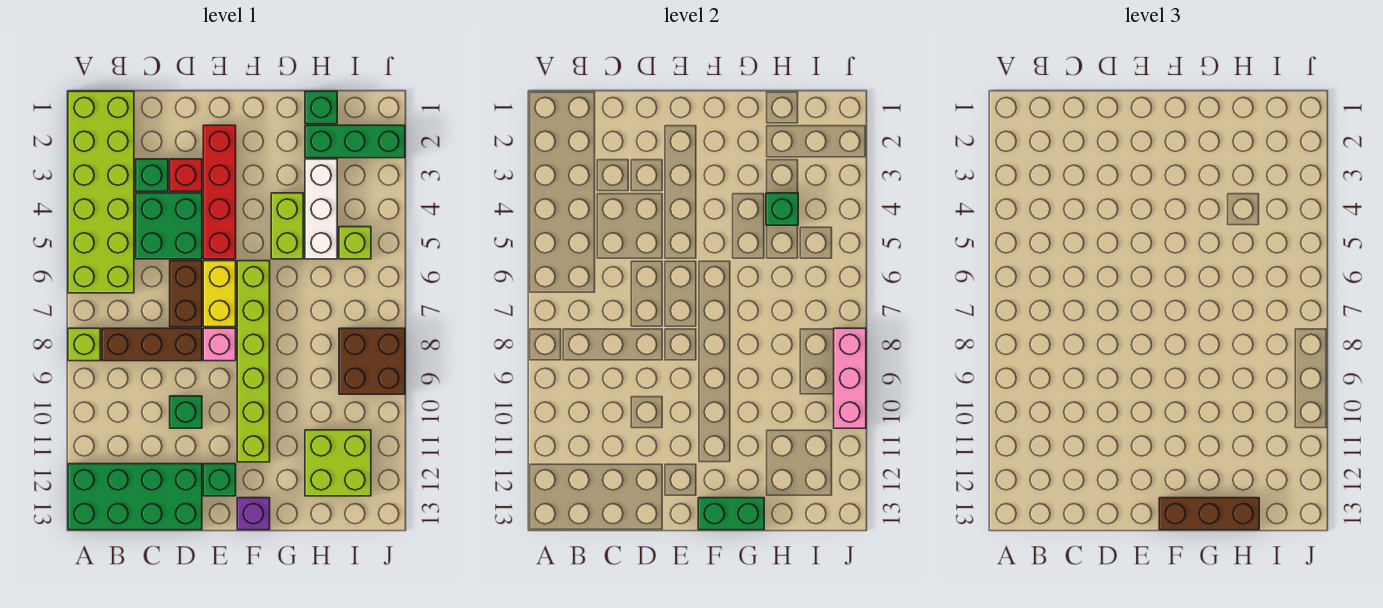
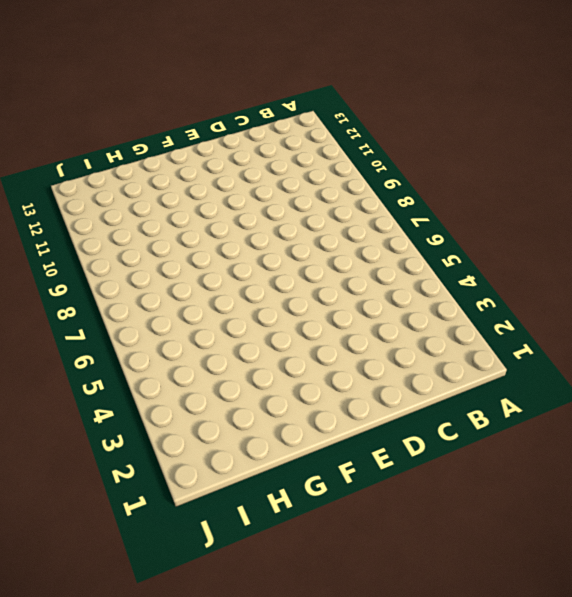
none -> lime 2x6 brick [68,91,134,293]
none -> lime 1x1 brick [68,328,100,361]
none -> green 2x4 brick [68,464,202,530]

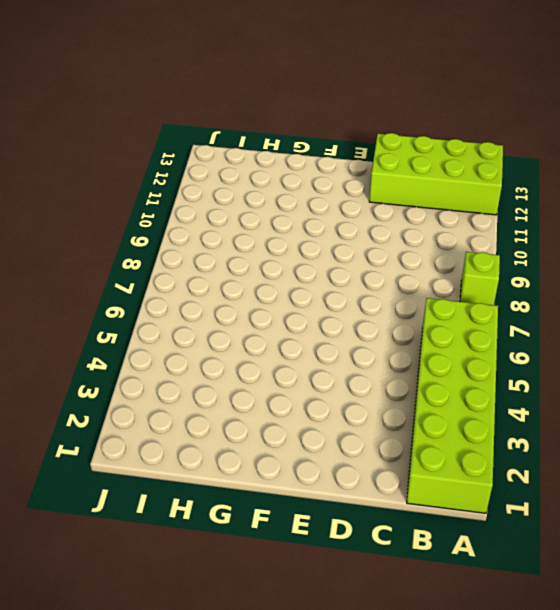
lime 2x4 brick [369,133,503,215] -> green 2x4 brick [68,464,202,530]
none -> brown 1x3 brick [102,328,202,361]
none -> green 1x1 brick [136,159,168,191]
none -> green 2x2 brick [136,193,202,259]

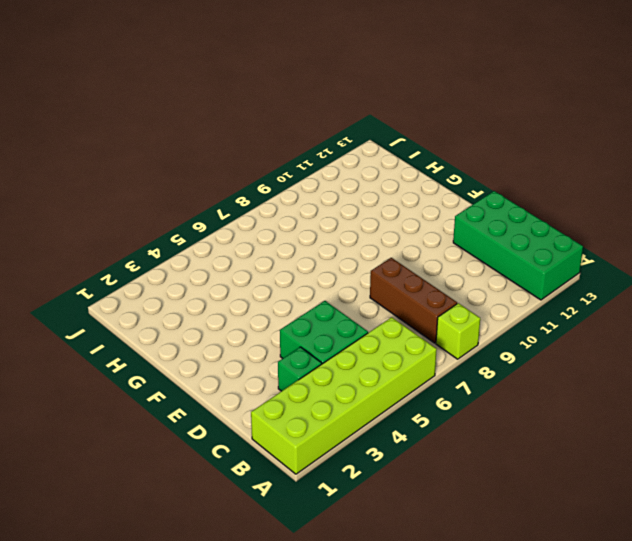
none -> red 1x1 brick [170,159,202,191]
none -> brown 1x2 brick [170,261,202,327]
none -> green 1x1 brick [170,396,202,428]

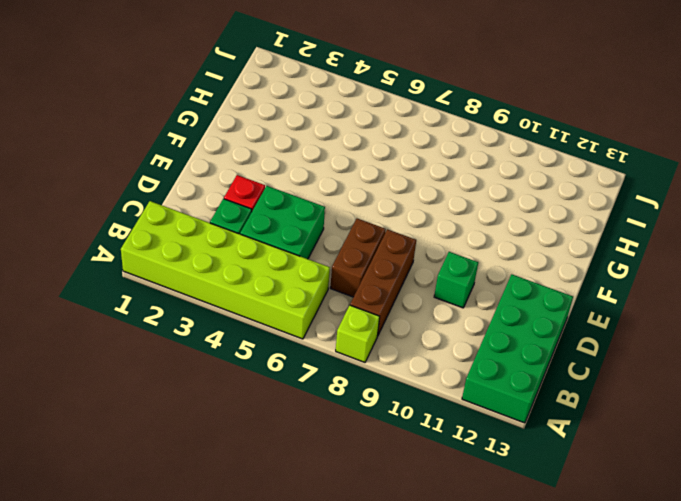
brown 1x2 brick [330,219,386,297] -> brown 1x2 brick turned to [170,261,202,327]
none -> red 1x4 brick [203,125,236,259]
none -> yellow 1x2 brick [203,261,236,327]
none -> pink 1x1 brick [203,328,236,361]

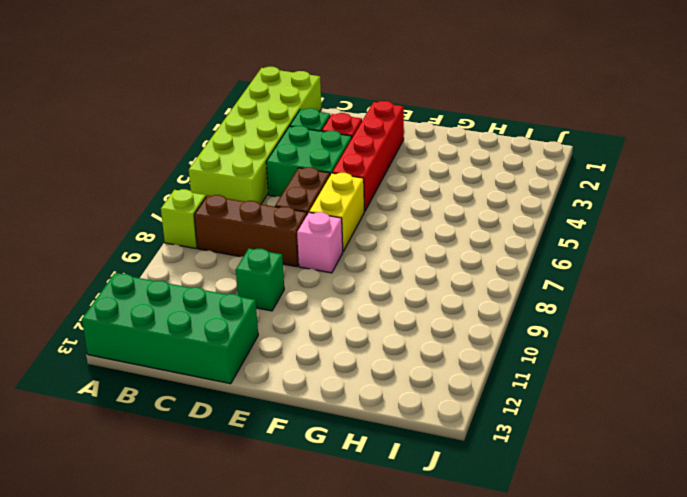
none -> green 1x1 brick [203,464,236,496]
none -> lime 1x6 brick [237,261,270,462]
none -> purple 1x1 brick [237,498,270,530]

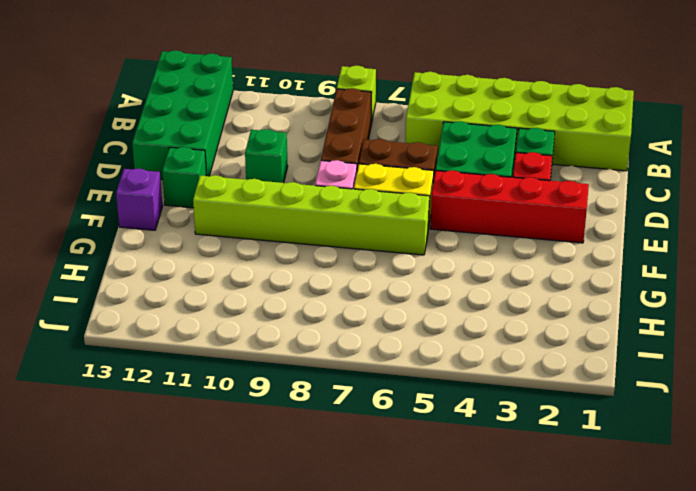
none -> lime 1x2 brick [271,193,303,259]
none -> green 1x1 brick [305,91,337,124]
none -> green 1x3 brick [305,125,405,158]

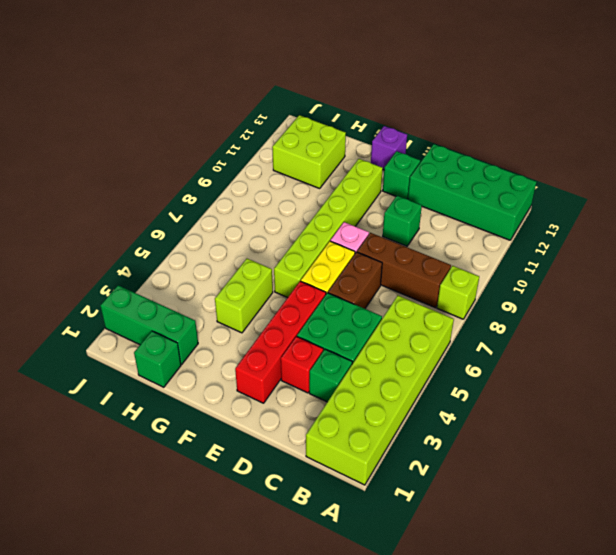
none -> white 1x3 brick [305,159,337,259]
none -> lime 1x1 brick [339,227,371,259]
none -> brown 2x2 brick [339,328,405,394]

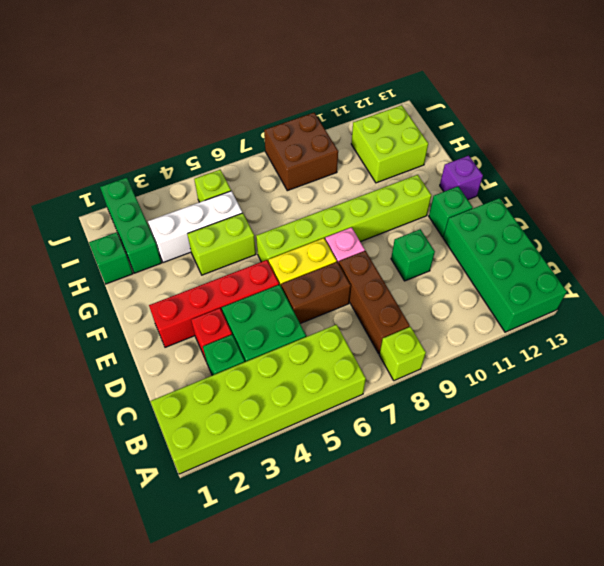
none -> green 1x2 brick [698,498,764,530]
none -> green 1x1 brick [766,193,798,225]
none -> pink 1x3 brick [834,328,866,428]

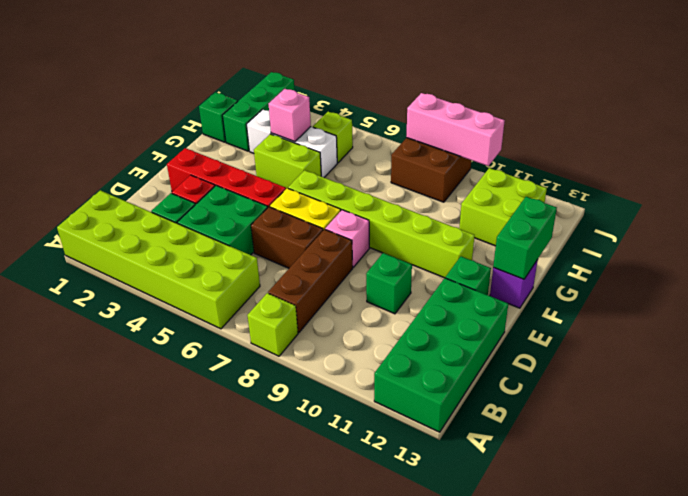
pink 1x1 brick [269,89,311,142] -> green 1x1 brick [766,193,798,225]
none -> brown 1x3 brick [1159,498,1259,530]

